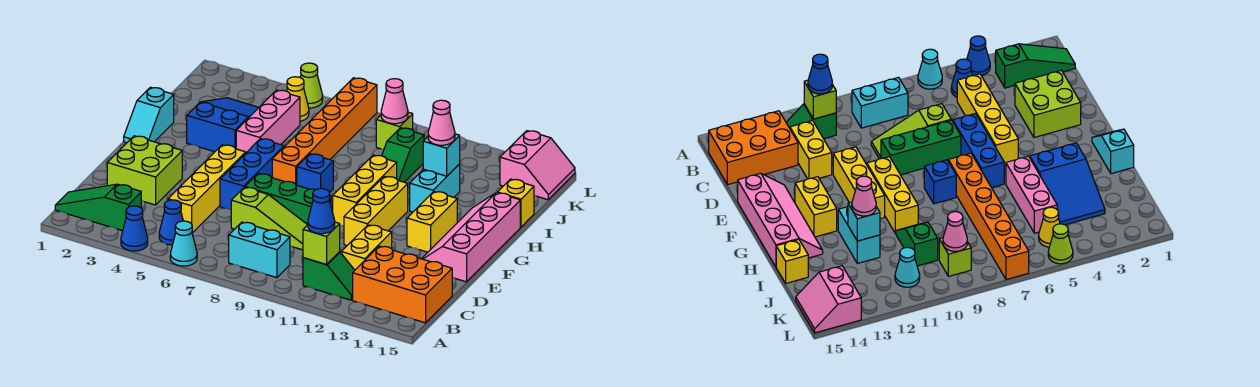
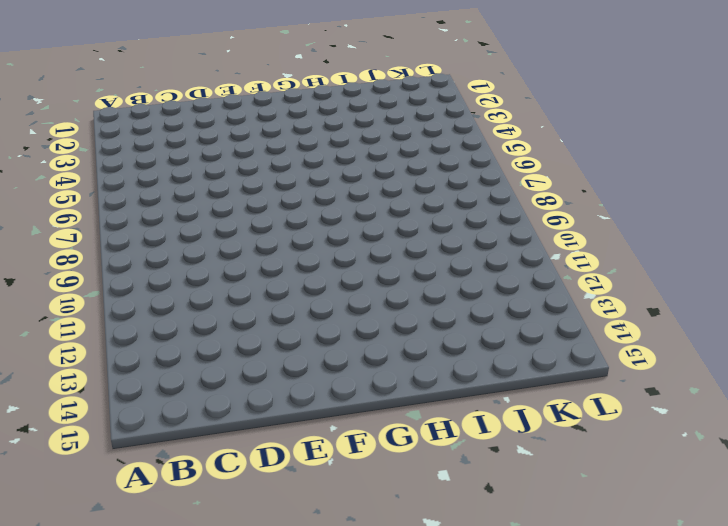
none -> blue 1x1 cone [121,206,148,251]
none -> cyan 1x1 cone [170,221,197,266]
none -> green 1x3 slope [55,184,141,231]
none -> blue 1x1 cone [159,200,183,245]

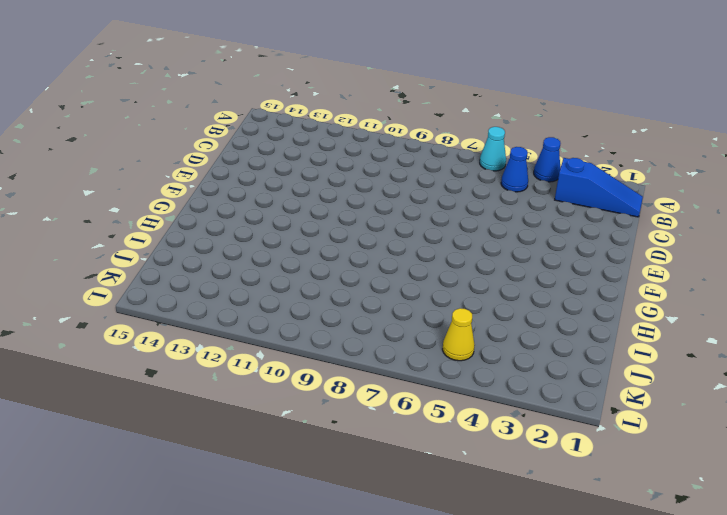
blue 1x3 slope [555,158,643,217] -> green 1x3 slope [55,184,141,231]
none -> cyan 1x2 brick [229,222,290,278]
none -> green 1x2 slope [303,252,355,300]
none -> orange 2x3 brick [353,246,452,323]
none -> yellow 1x4 brick [168,145,246,233]

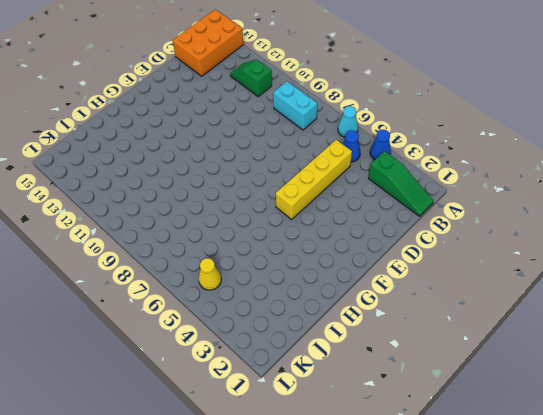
orange 2x3 brick [173,9,243,76] -> orange 2x3 brick turned to [353,246,452,323]
none -> yellow 1x2 brick [341,225,392,270]
none -> lime 2x2 brick [107,136,182,205]
none -> lime 1x3 slope [231,187,307,250]
none -> blue 1x3 brick [220,139,284,210]

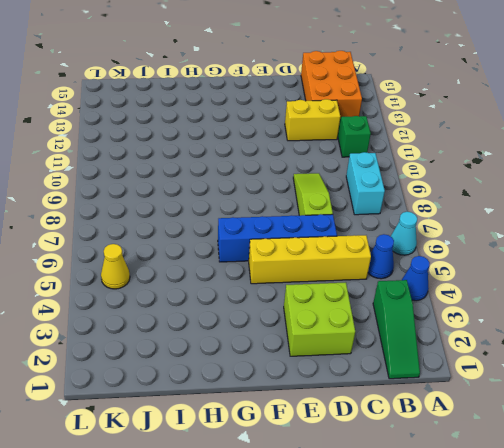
blue 1x4 brick [218,214,337,262] -> blue 1x3 brick [220,139,284,210]
none -> green 1x3 brick [245,174,331,225]
none -> yellow 1x3 brick [344,176,408,245]
none -> pink 2x4 slope [422,193,520,282]
none -> yellow 1x3 brick [332,155,397,226]

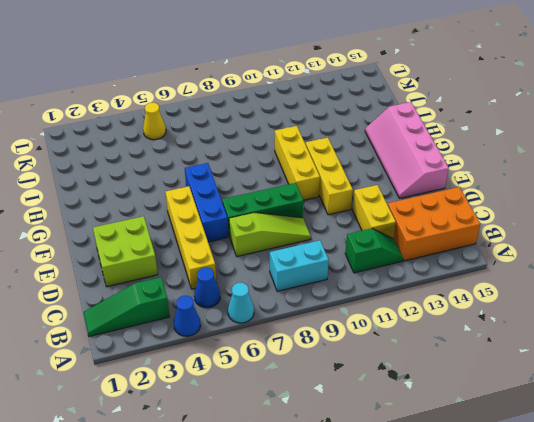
none -> yellow 1x2 brick [407,192,457,252]
none -> cyan 1x2 slope [124,87,174,143]
none -> orange 1x6 brick [272,78,377,185]
none -> blue 1x1 brick [297,154,333,192]

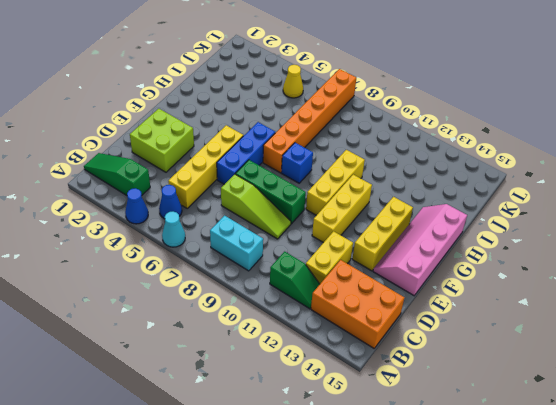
yellow 1x3 brick [352,197,413,271] -> yellow 1x2 brick [407,192,457,252]
none -> cyan 1x2 slope [124,87,174,143]
none -> blue 2x3 slope [187,98,259,152]
none -> pink 1x3 brick [236,90,300,153]
none -> cyan 1x2 brick [410,164,460,212]

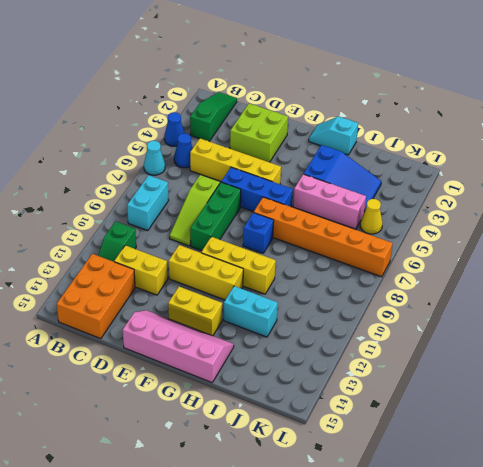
none -> green 1x2 slope [382,128,424,182]
none -> yellow 1x1 brick [498,179,534,227]
none -> lime 1x1 brick [376,112,413,149]
none -> cyan 1x1 cone [895,247,920,287]

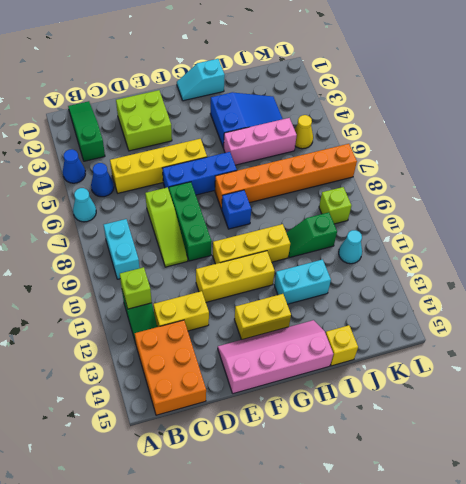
none -> pink 2x2 slope [500,131,575,200]
none -> lime 1x1 cone [300,63,323,108]
none -> cyan 1x1 brick [423,134,460,176]
none -> pink 1x1 cone [381,79,408,124]

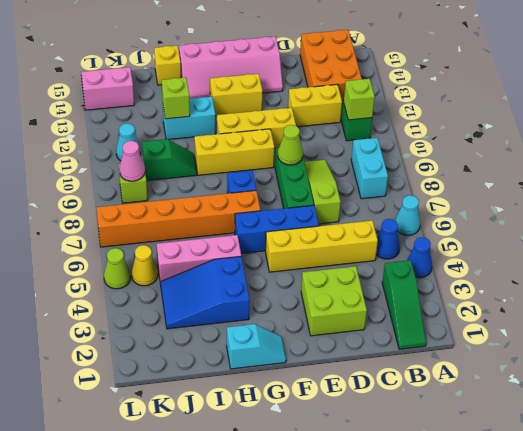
lime 1x1 cone [278,125,303,165] -> none
lime 1x1 brick [162,77,190,119] -> cyan 1x1 brick [423,134,460,176]
none -> blue 1x1 cone [308,189,335,234]
none -> pink 1x1 cone [428,100,455,145]

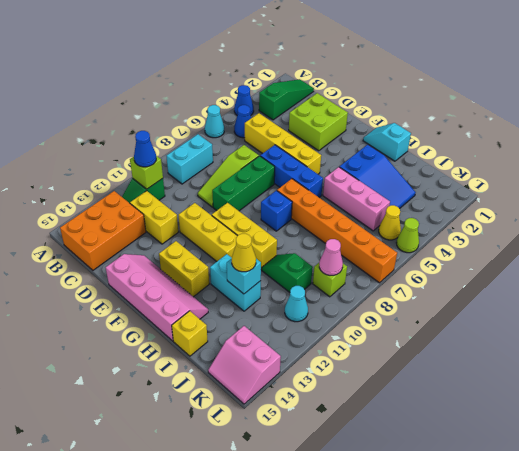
yellow 1x1 cone [232,234,256,272] -> pink 1x1 cone [428,100,455,145]

